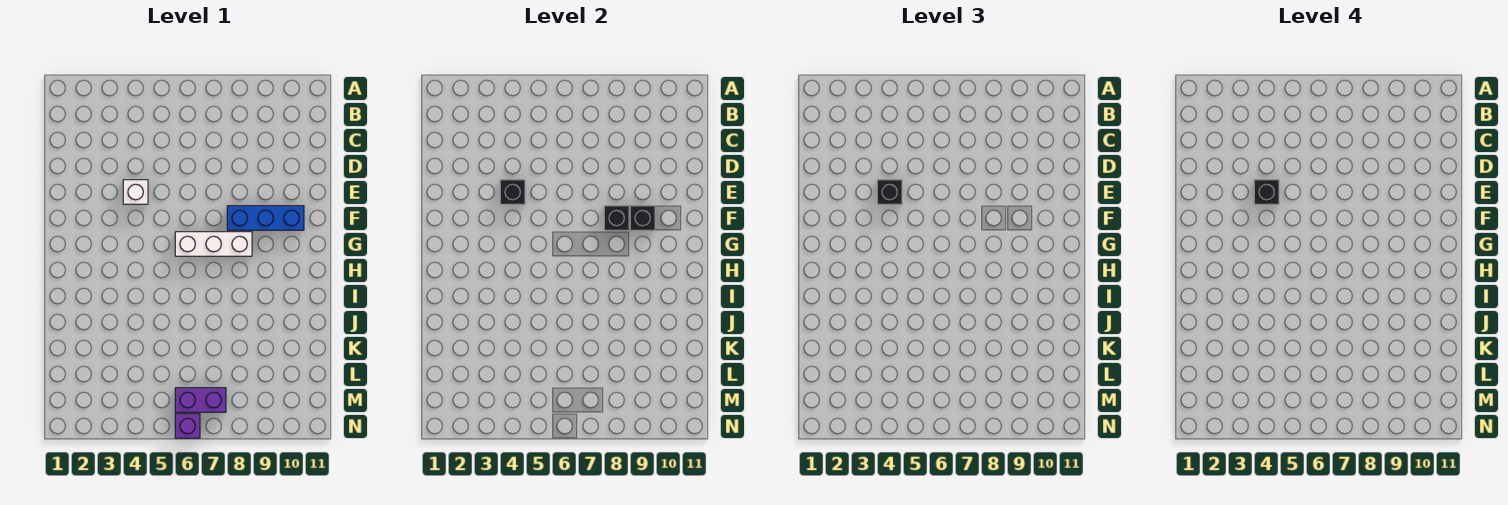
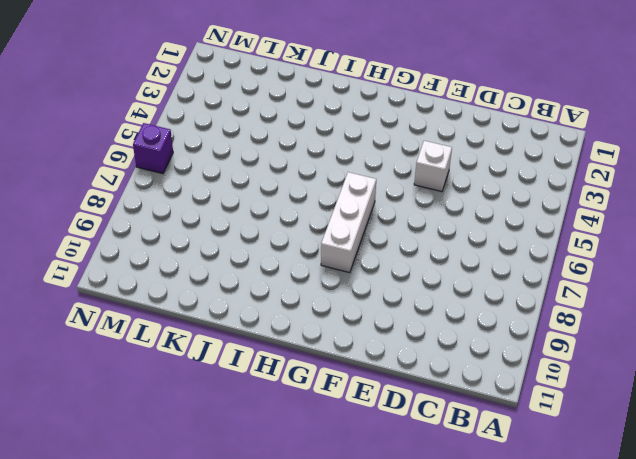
none -> blue 1x3 brick [227,206,304,230]
none -> purple 1x2 brick [175,388,226,412]

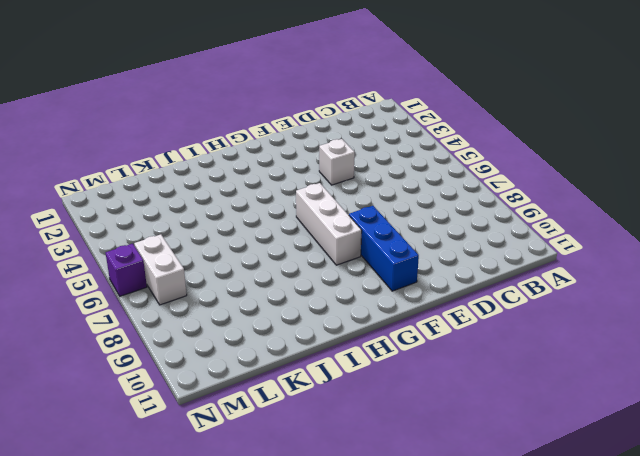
white 1x2 brick [134,234,187,305] -> purple 1x2 brick [175,388,226,412]
none -> black 1x1 brick [500,180,525,204]
none -> black 1x1 brick [604,206,629,230]

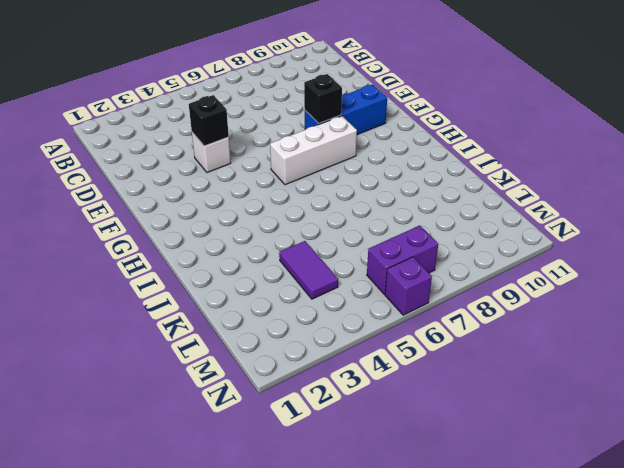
purple 1x2 tile [279,241,338,299] -> none
none -> black 1x1 brick [630,206,655,230]
none -> black 1x1 brick [877,180,902,204]

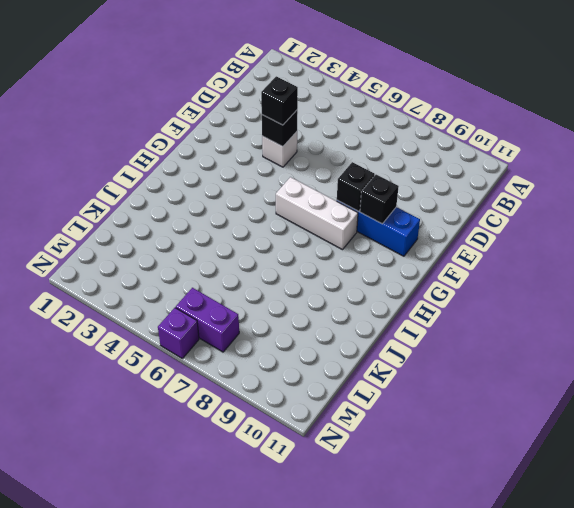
none -> black 1x1 brick [1254,180,1279,204]

